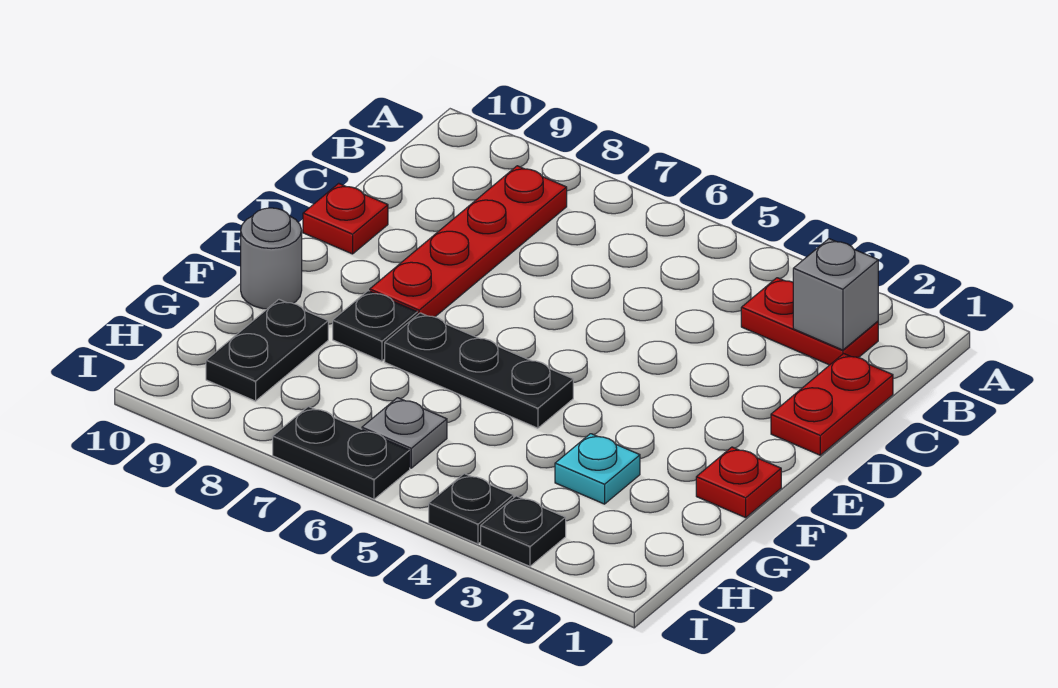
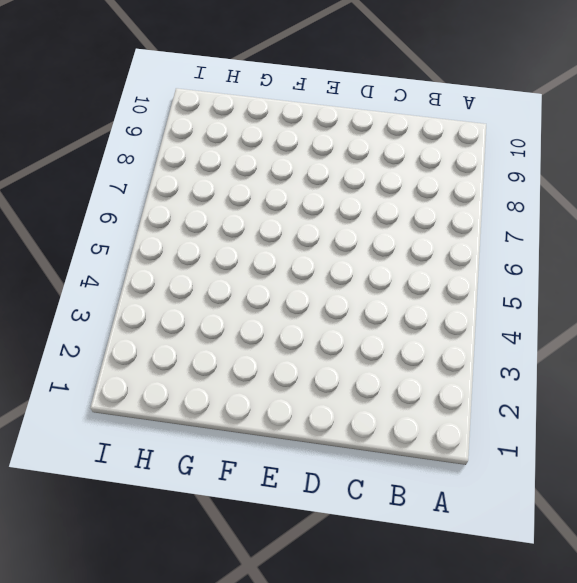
none -> red 1x2 plate [741,278,878,365]
none -> red 1x4 plate [370,166,567,317]
none -> red 1x2 plate [771,354,893,455]

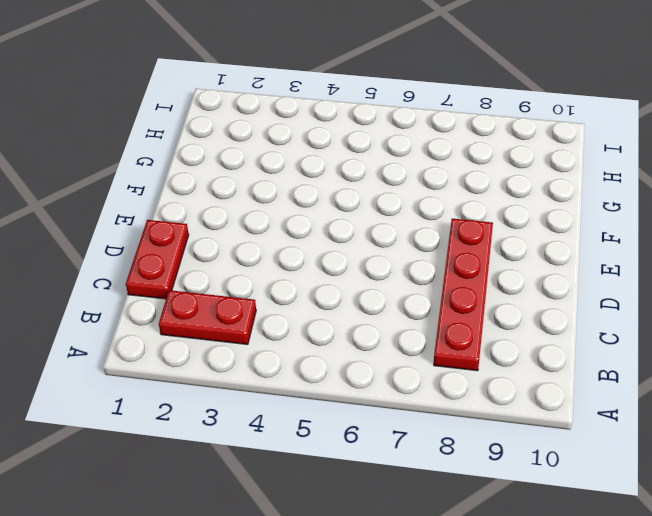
none -> red 1x1 plate [303,183,388,254]
none -> red 1x1 plate [696,447,781,518]
none -> black 1x3 plate [385,313,573,428]

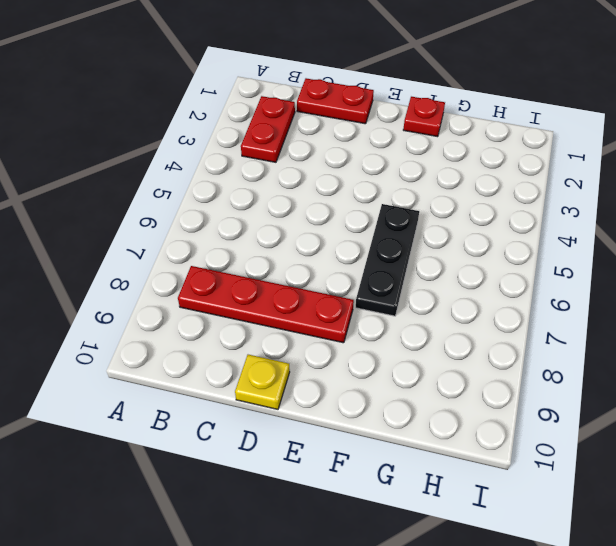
yellow 1x1 plate [235,355,290,409] -> red 1x1 plate [303,183,388,254]
none -> black 1x1 plate [333,291,418,361]
none -> grey 1x1 round brick [241,208,302,309]
none -> cyan 1x1 plate [555,434,640,504]

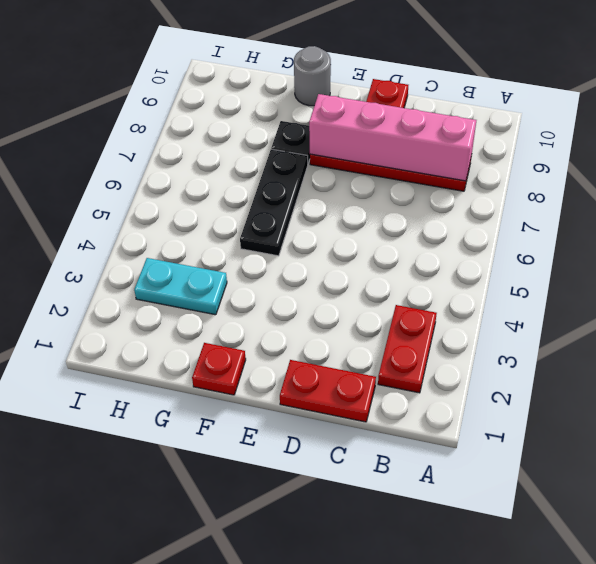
pink 1x4 brick [309,94,476,181] -> none
cyan 1x2 plate [134,258,227,315] -> cyan 1x1 plate [555,434,640,504]
none -> black 1x2 plate [206,300,328,401]
none -> grey 1x1 plate [362,398,447,468]
none -> black 1x1 plate [481,496,566,566]

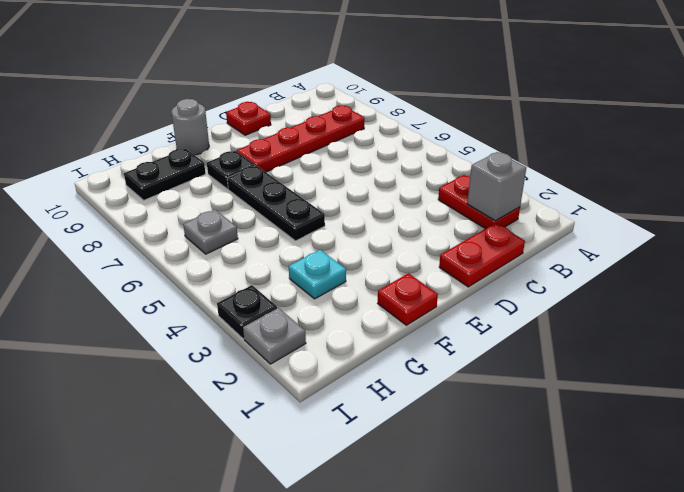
grey 1x1 plate [243,308,306,364] -> none
none -> black 1x1 plate [429,474,514,544]
none -> black 1x2 plate [273,406,410,499]

